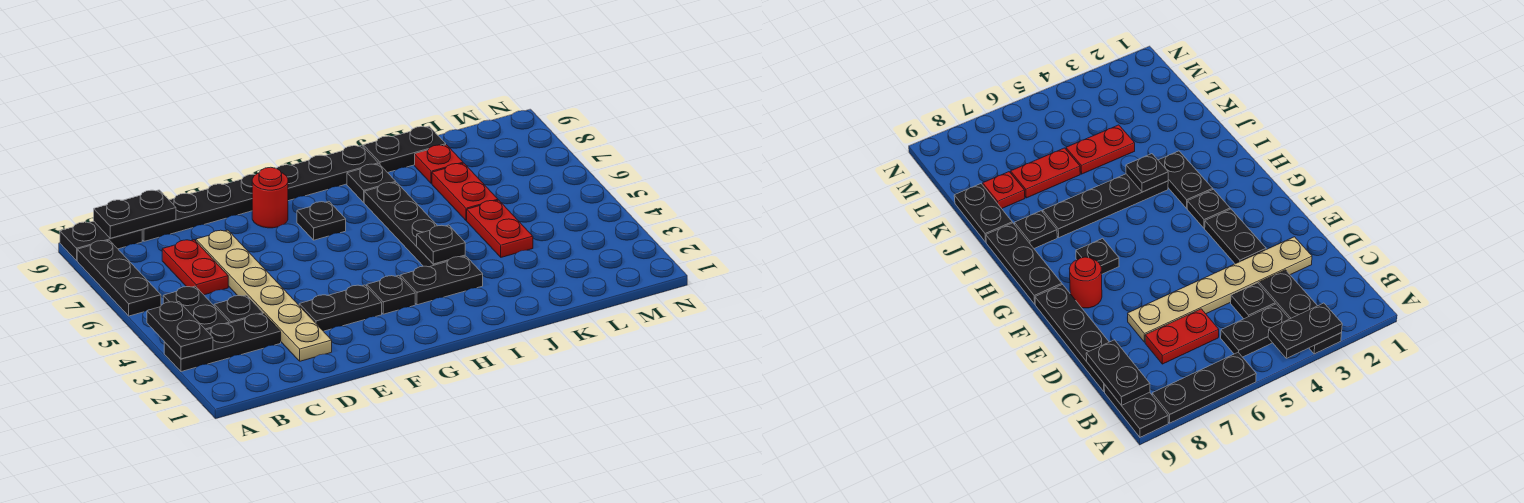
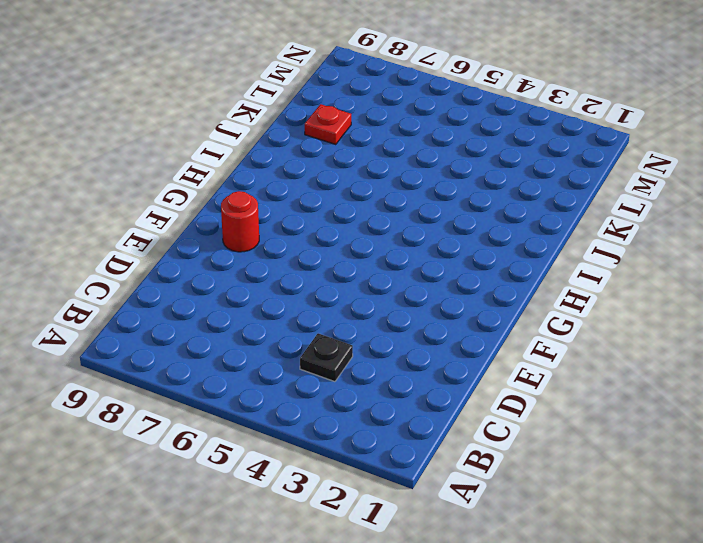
none -> black 1x3 plate [164,314,281,372]
none -> black 1x3 plate [77,240,161,316]
none -> black 1x2 plate [60,221,142,260]

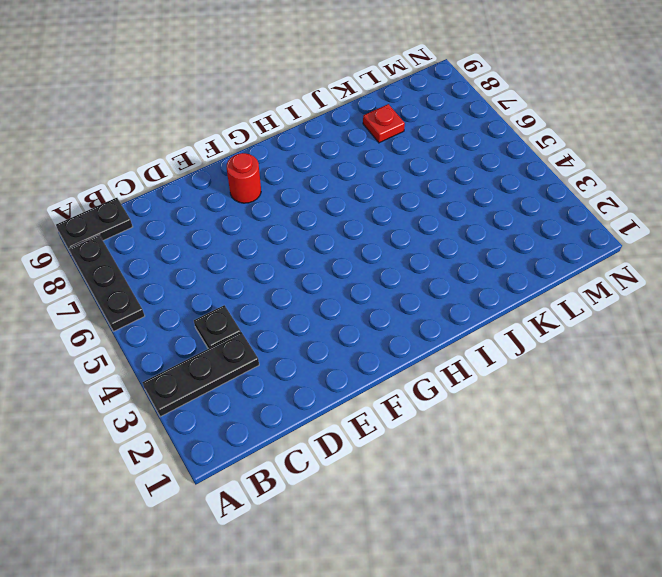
none -> black 1x2 plate [163,286,229,330]
none -> red 1x2 plate [162,240,228,295]
none -> black 1x4 plate [142,174,255,241]

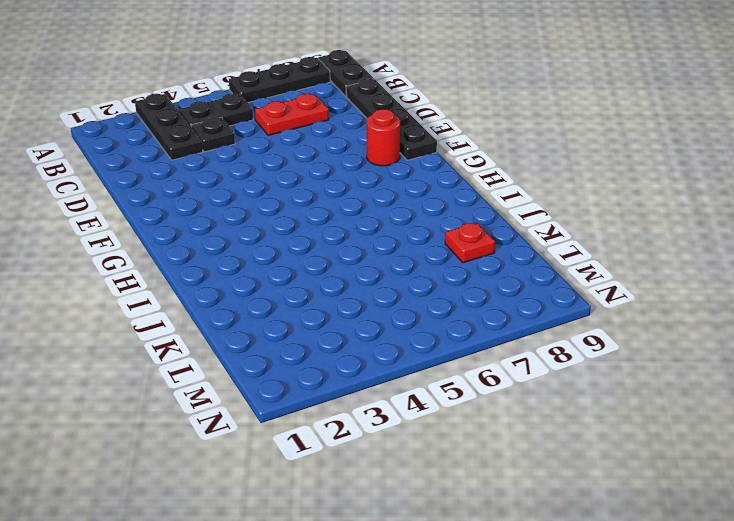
none -> tan 1x6 plate [196,230,332,361]
none -> black 1x2 plate [299,285,382,331]
none -> black 1x1 plate [367,275,415,314]

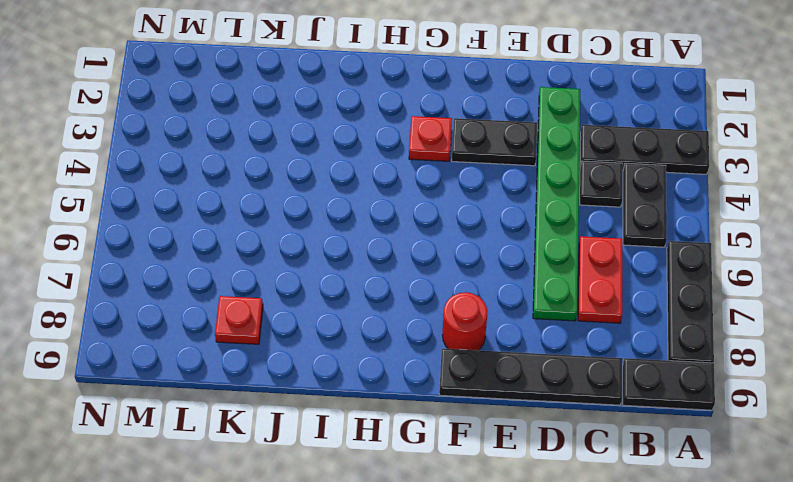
green 1x6 plate [533,87,580,321] -> tan 1x6 plate [196,230,332,361]
red 1x1 plate [409,116,452,161] -> black 1x1 plate [367,275,415,314]
none -> black 1x1 plate [297,202,346,240]
none -> black 1x3 plate [277,145,378,201]
none -> black 1x2 plate [400,256,483,305]

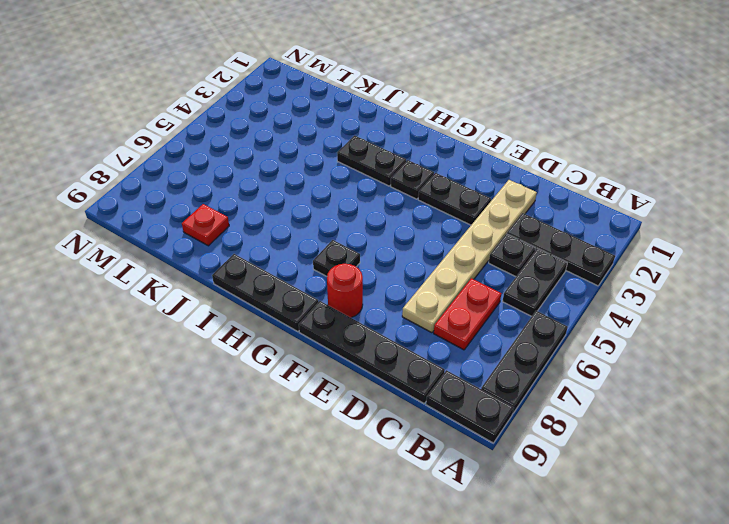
none -> black 1x4 plate [364,182,465,267]
none -> black 1x1 plate [347,164,396,202]
none -> black 1x2 plate [363,126,446,173]

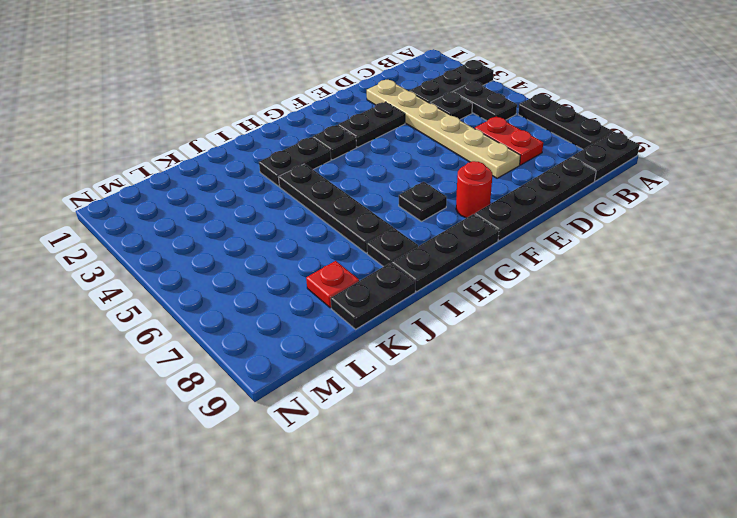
none -> red 1x2 plate [467,200,533,257]
none -> red 1x2 plate [432,163,498,221]
none -> black 1x2 plate [147,302,213,359]

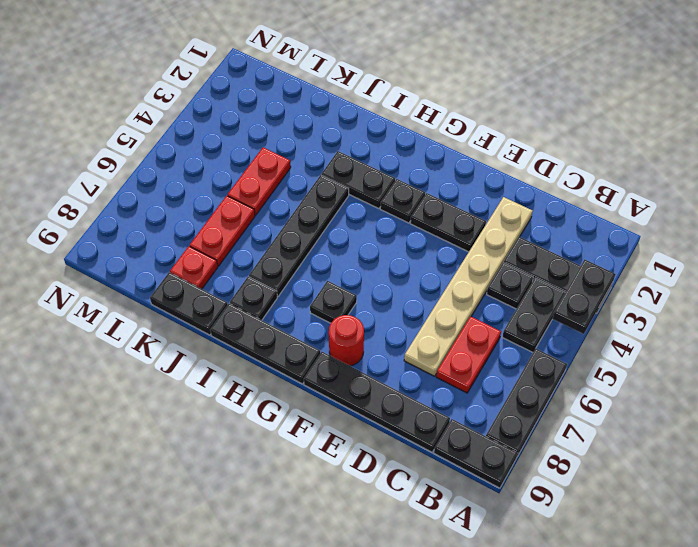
none -> black 1x2 plate [94,190,176,238]
none -> black 1x1 plate [417,225,465,264]

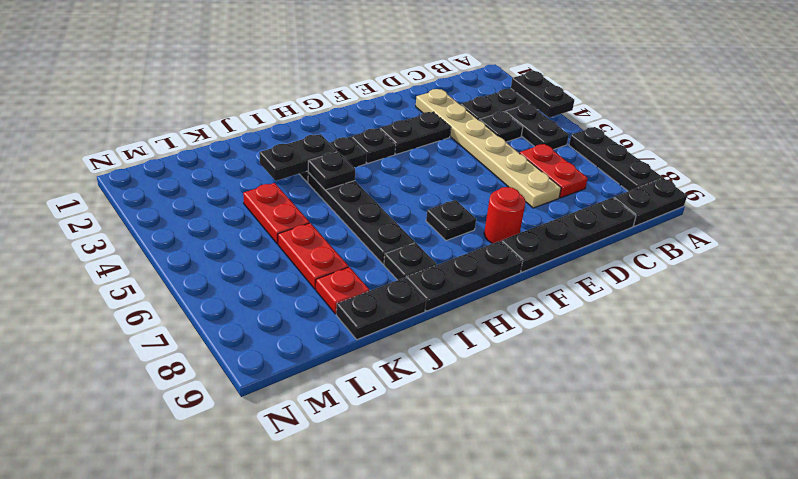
black 1x2 plate [259,134,337,181] -> black 1x2 plate moved to [94,190,176,238]

